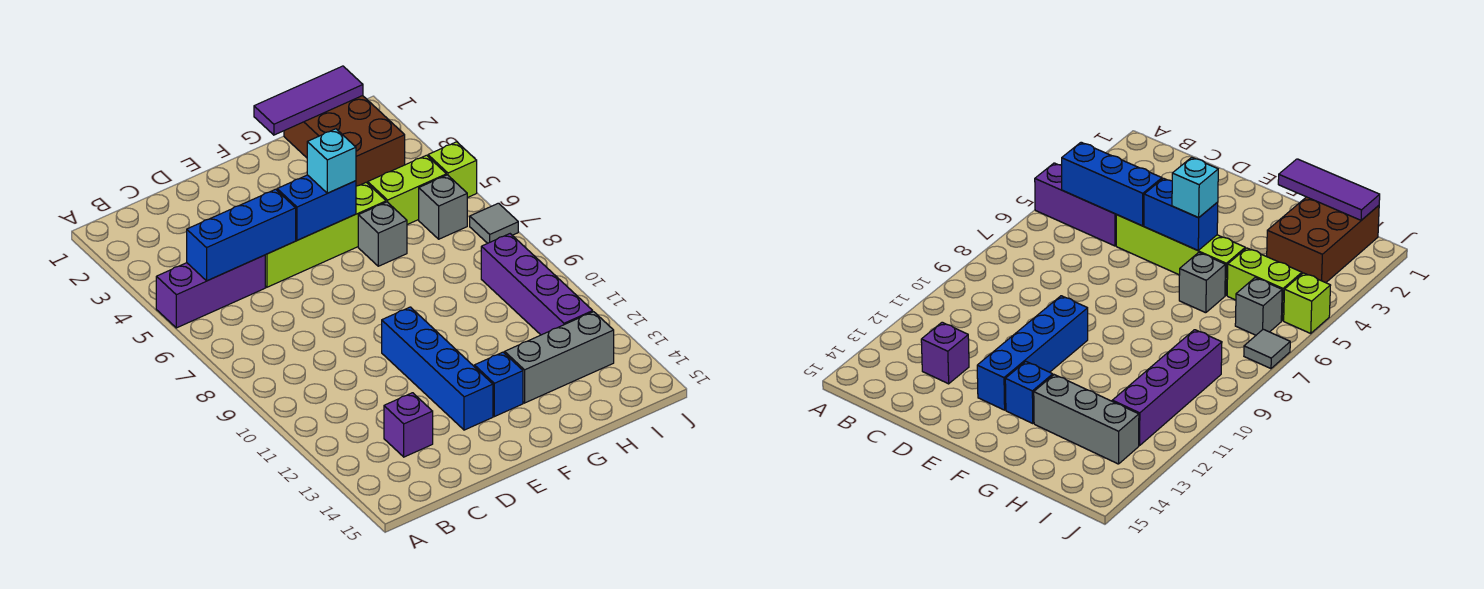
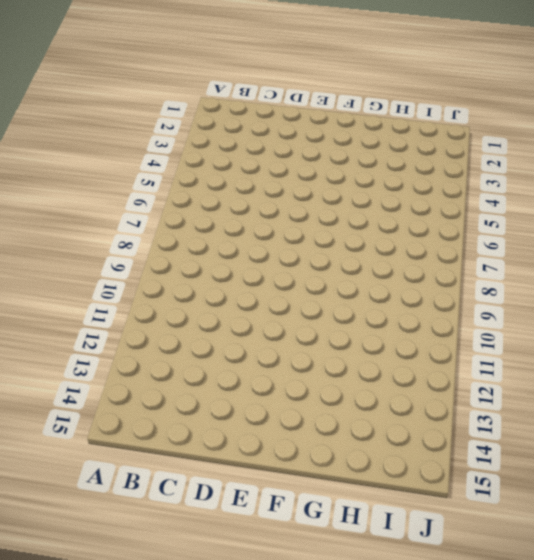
none -> purple 1x3 brick [156,255,265,328]
none -> purple 1x1 brick [384,393,433,457]
none -> lime 1x4 brick [265,183,386,287]

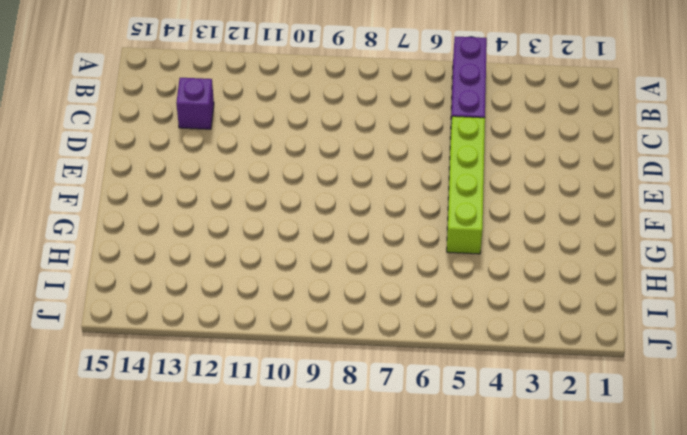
none -> blue 1x4 brick [382,307,493,430]
none -> blue 1x1 brick [474,352,523,417]
none -> grey 1x1 brick [358,202,407,266]

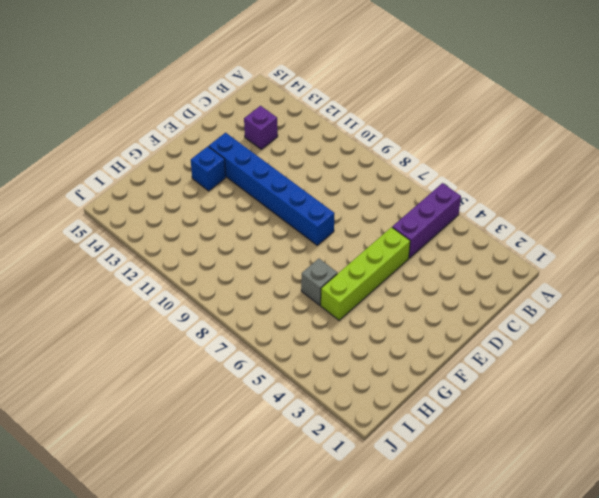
blue 1x6 brick [209,133,335,245] -> blue 1x4 brick [382,307,493,430]
none -> grey 1x3 brick [505,312,614,403]
none -> brown 2x3 brick [284,96,405,186]
none -> lime 1x2 brick [368,155,446,225]

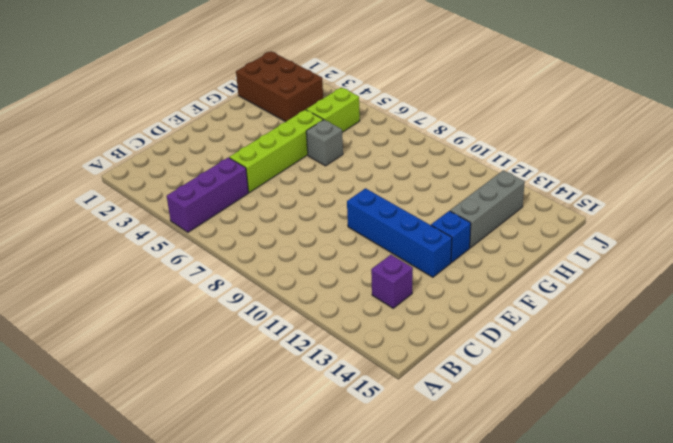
none -> grey 1x1 brick [419,175,467,239]
none -> purple 1x4 brick [481,234,593,335]
none -> lime 1x1 brick [428,142,477,198]

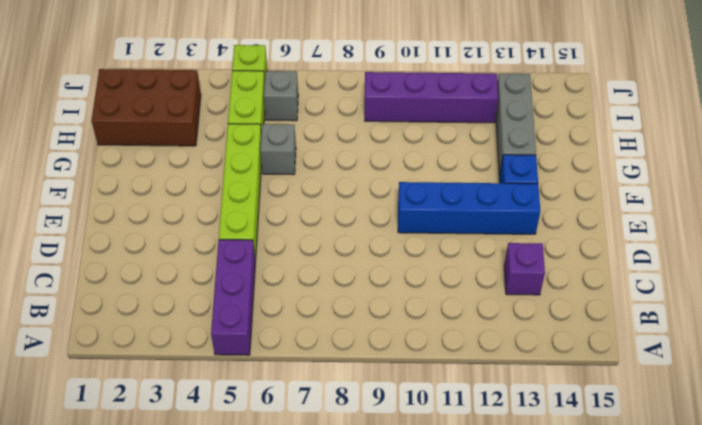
none -> grey 1x1 tile [470,203,518,243]
none -> blue 1x3 brick [187,189,296,281]
none -> blue 1x2 brick [277,175,356,240]

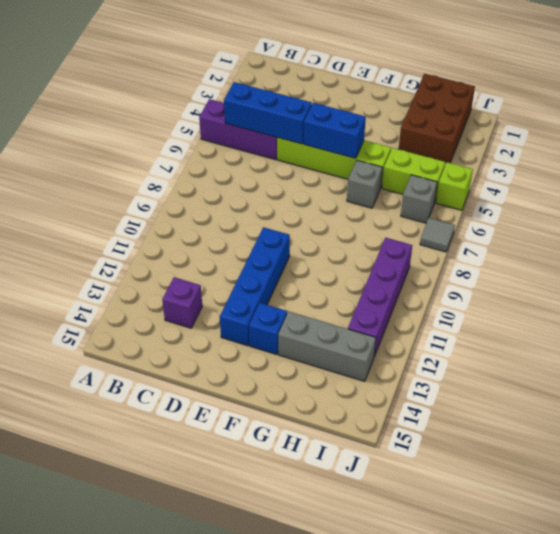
none -> purple 1x3 tile [254,66,363,135]
none -> cyan 1x1 brick [307,129,356,193]

